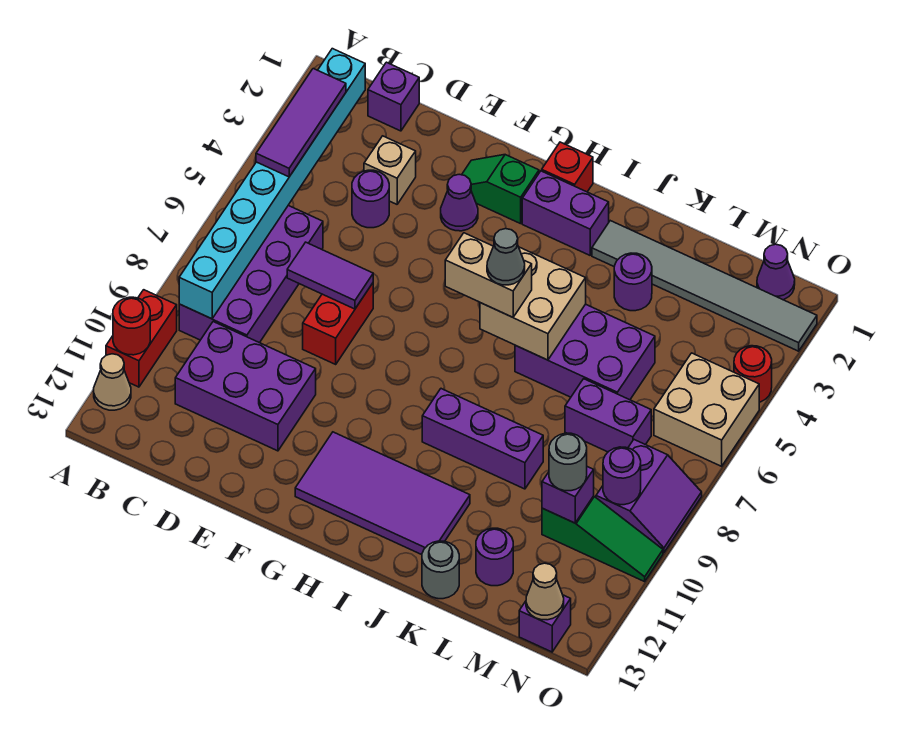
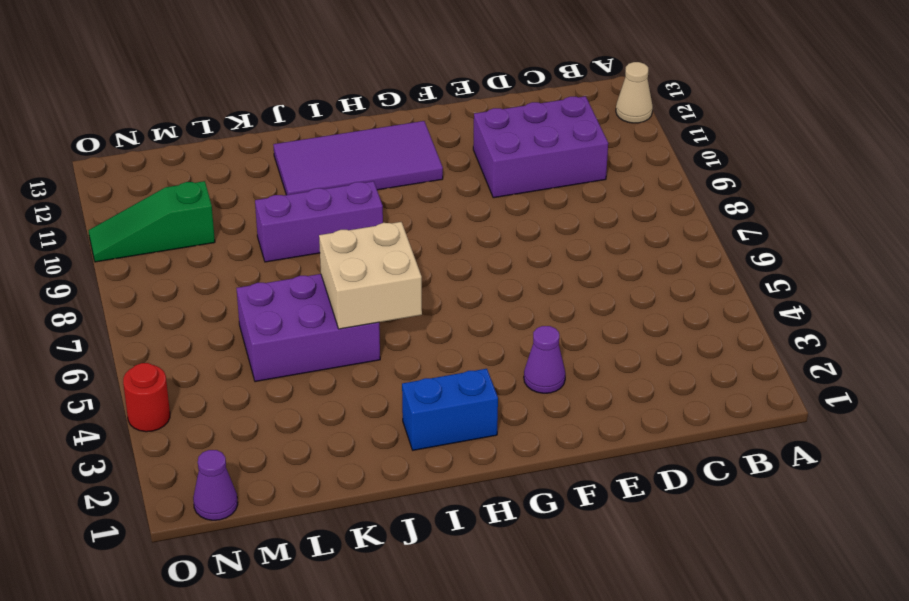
blue 1x2 brick [402,369,498,450] -> purple 1x2 brick [522,171,609,255]
none -> red 1x2 brick [106,290,177,387]
none -> purple 2x4 brick [179,206,323,343]
none -> purple 1x1 brick [368,62,419,131]
none -> tan 1x1 brick [364,136,416,204]

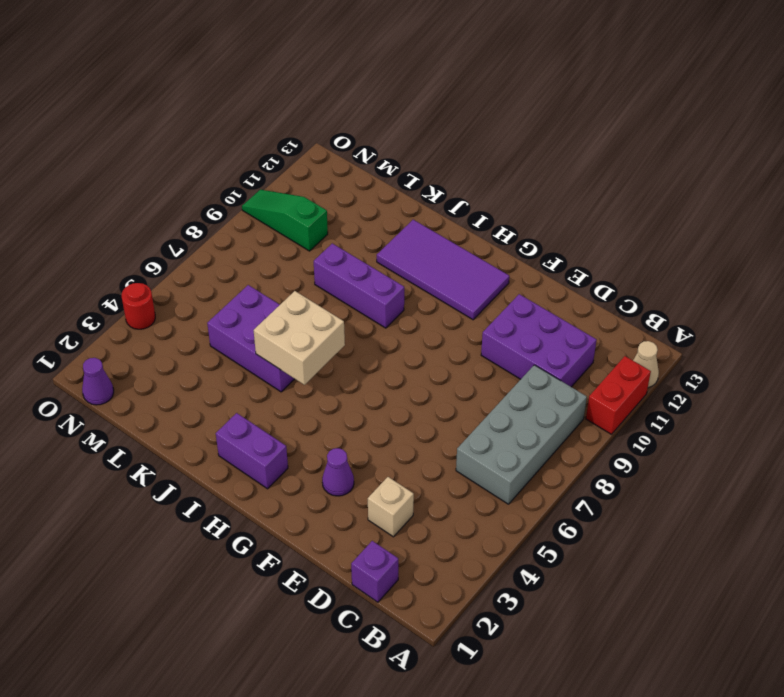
grey 2x4 brick [456,365,587,504] -> purple 2x4 brick [179,206,323,343]
none -> purple 1x1 round brick [352,170,389,228]
none -> red 1x2 brick [303,283,373,364]
none -> green 1x2 slope [462,155,539,224]
none -> red 1x1 brick [542,142,593,192]

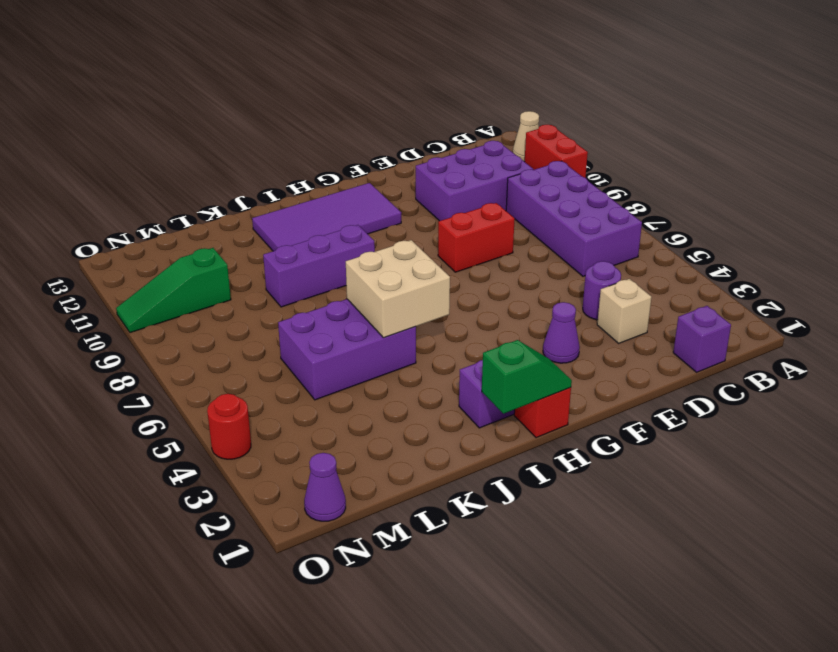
red 1x2 brick [438,203,515,272] -> red 1x2 brick turned to [303,283,373,364]
green 1x2 slope [482,340,572,414] -> green 1x2 slope moved to [462,155,539,224]
none -> grey 1x6 tile [592,221,817,351]
none -> purple 1x1 round brick [614,253,652,311]
none -> grey 1x1 round brick [422,541,459,599]
none -> purple 1x2 brick [565,379,651,452]

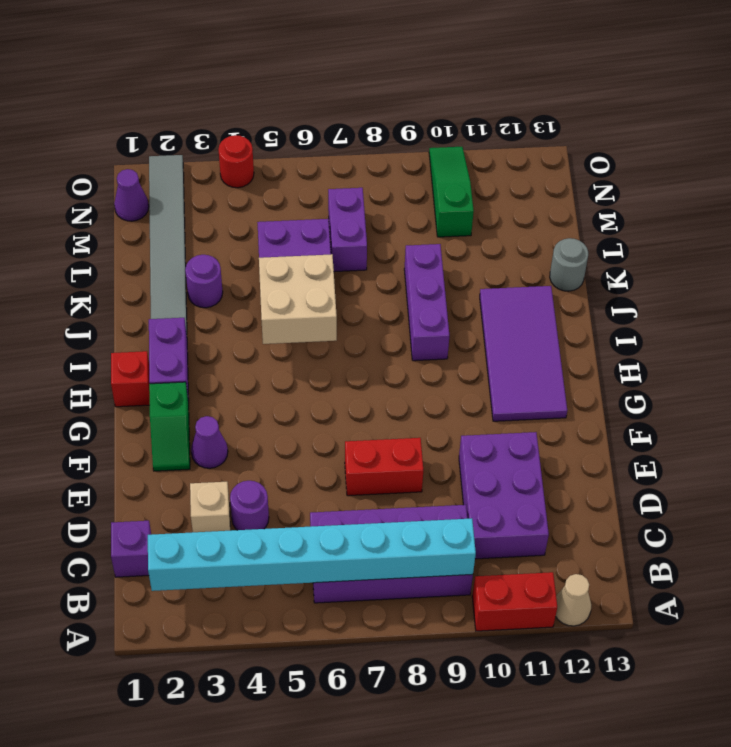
none -> purple 1x1 round brick [476,528,513,586]
none -> tan 2x2 brick [654,353,759,466]
none -> purple 2x2 slope [596,440,702,553]
none -> purple 1x1 brick [519,595,571,652]

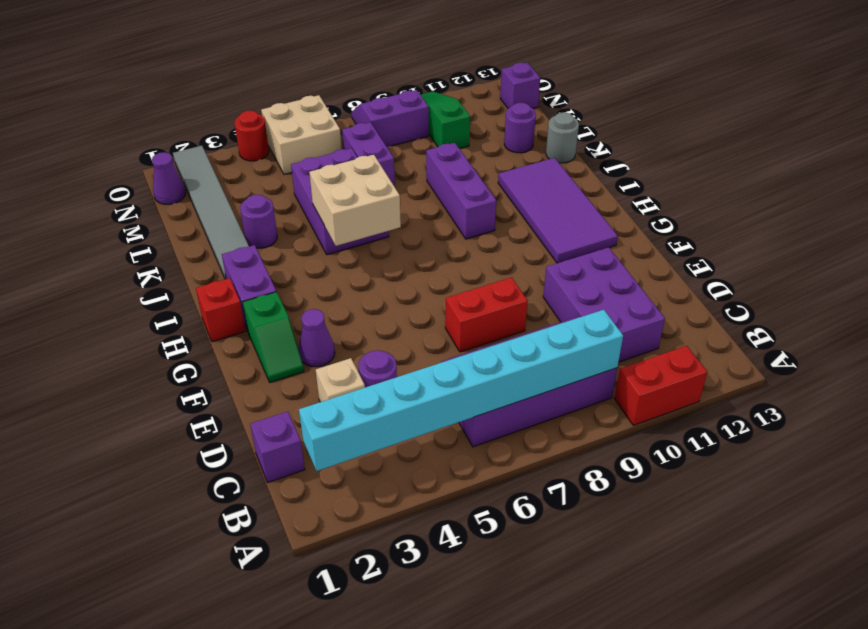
none -> tan 1x1 cone [94,354,131,410]
none -> red 1x1 round brick [113,297,150,355]
none -> purple 1x2 tile [287,242,373,309]
none -> purple 1x1 brick [542,467,594,523]

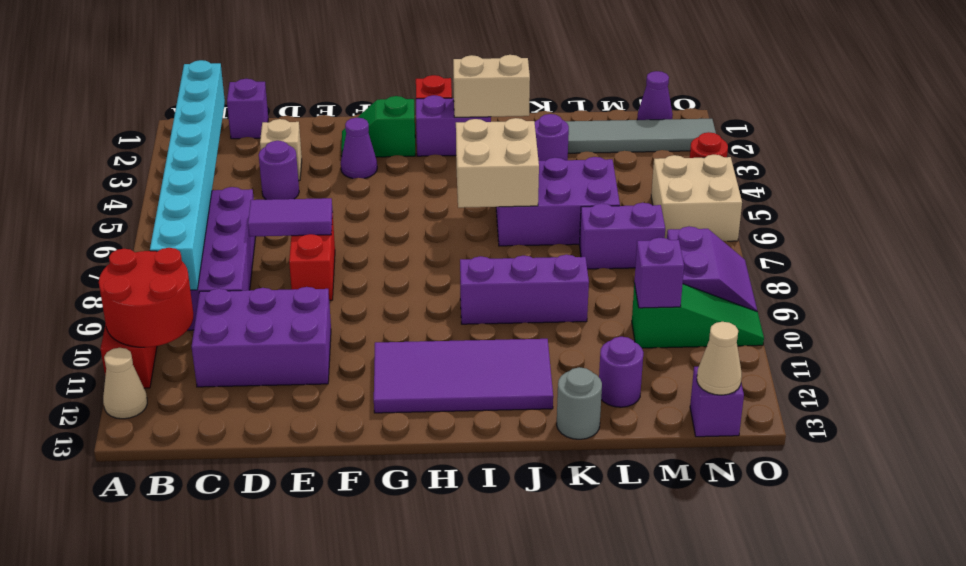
red 2x2 round brick [99,248,193,347] -> red 1x1 round brick [113,297,150,355]
tan 1x2 brick [453,55,530,117] -> tan 1x2 brick moved to [445,233,532,317]
none -> purple 1x1 round brick [603,447,641,505]
none -> purple 1x3 tile [256,69,346,177]
none -> grey 1x1 round brick [549,433,587,491]
none -> grey 1x1 cone [487,229,525,285]

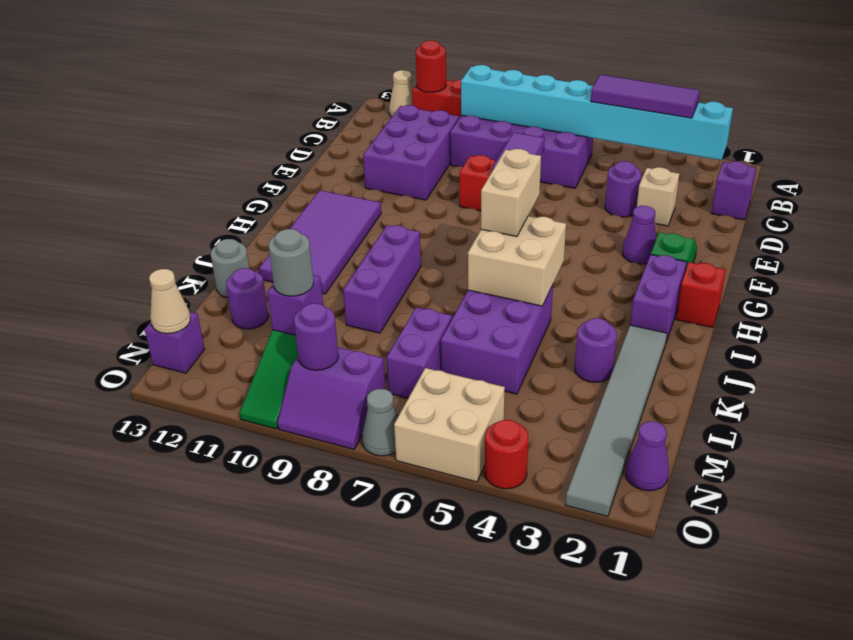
grey 1x1 cone [362,389,398,456] -> grey 1x1 cone moved to [487,229,525,285]

